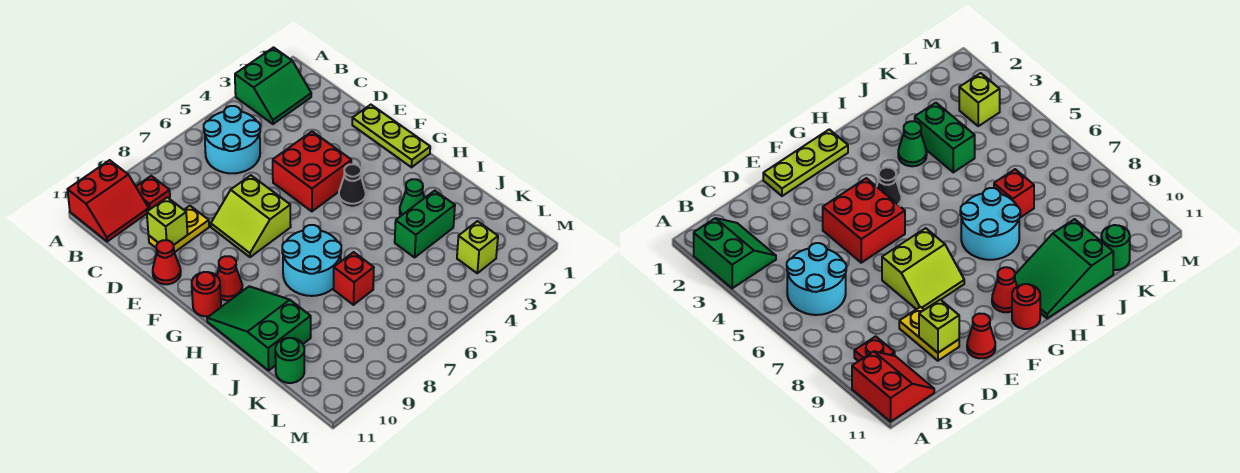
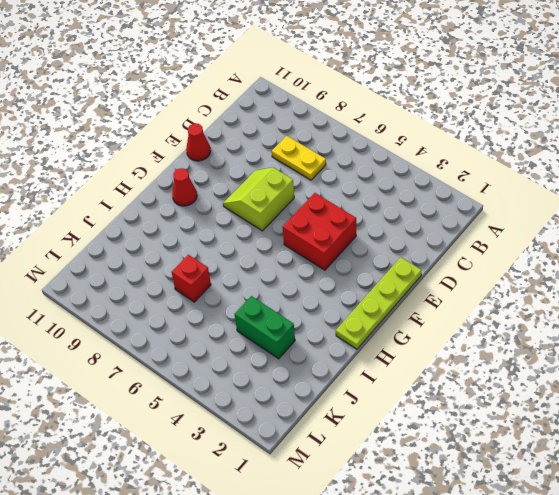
yellow 1x2 plate [272,136,326,180] -> yellow 1x2 plate moved to [149,206,209,252]
lime 1x4 plate [336,257,422,349] -> lime 1x3 plate [352,105,430,167]
none -> green 2x2 slope [235,48,311,124]
none -> red 2x2 slope [67,160,149,242]
none -> cyan 2x2 round brick [204,106,260,173]

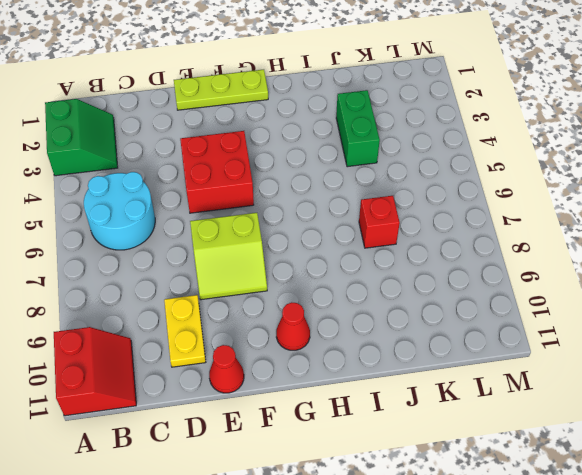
none -> red 1x1 plate [136,176,170,210]
none -> black 1x1 cone [339,164,366,208]
none -> red 1x1 round brick [192,272,221,316]

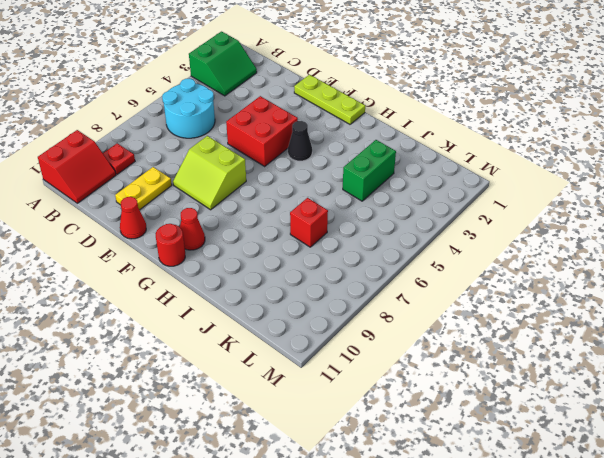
none -> cyan 2x2 round brick [282,225,341,296]
none -> green 2x3 slope [207,286,311,370]
none -> green 1x1 cone [400,179,424,216]

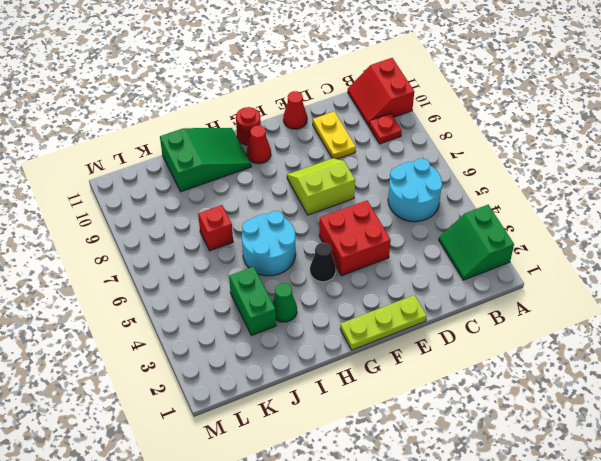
cyan 2x2 round brick [242,211,296,276] -> cyan 2x2 round brick moved to [282,225,341,296]
none -> green 1x1 round brick [275,338,304,383]
none -> lime 1x1 brick [457,221,498,273]
none -> lime 1x1 brick [147,197,188,245]

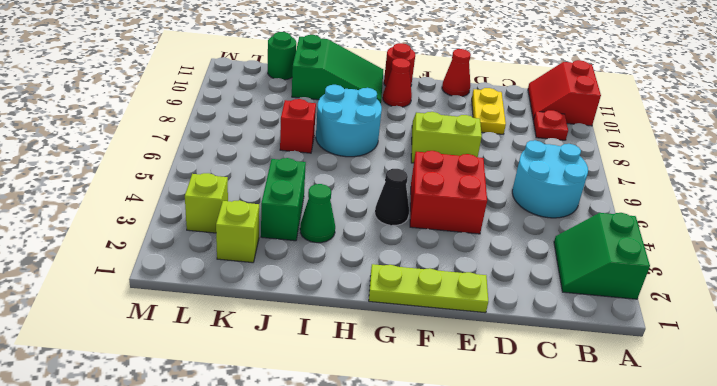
lime 1x1 brick [216,200,259,263] -> lime 1x1 brick moved to [147,197,188,245]

